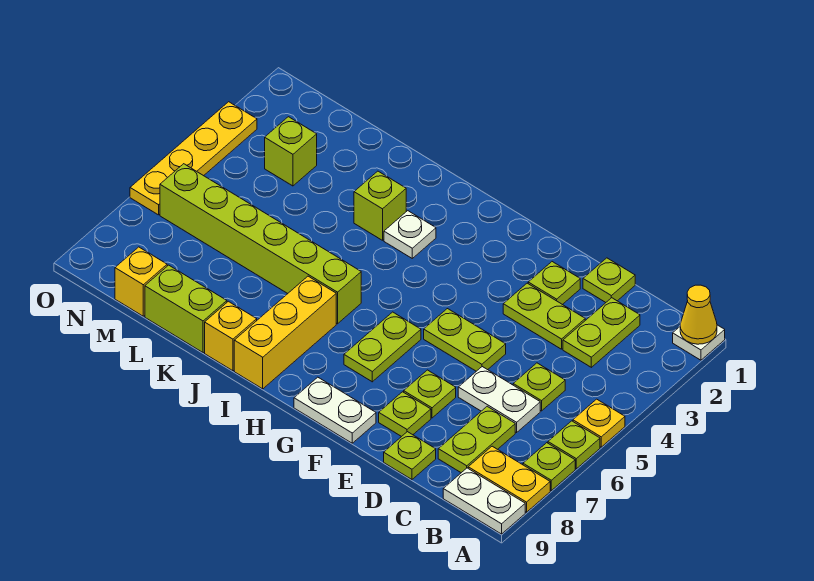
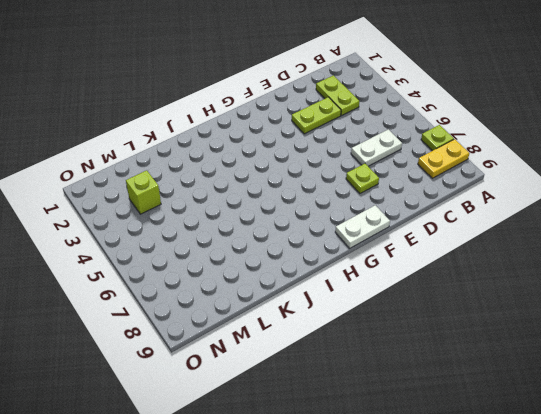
none -> white 1x1 plate [673,325,725,360]
none -> yellow 1x1 plate [573,399,625,447]
none -> lime 1x1 plate [548,421,600,469]

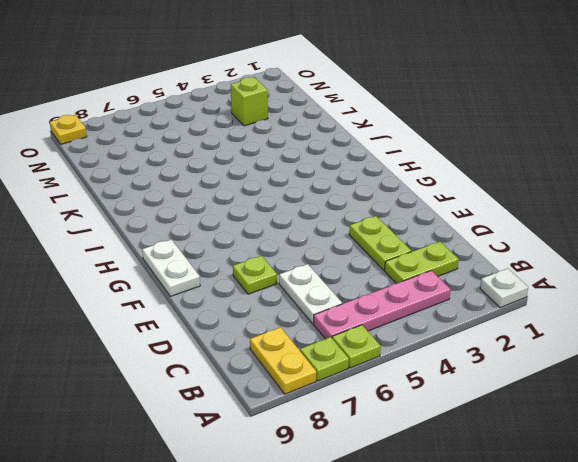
pink 1x4 plate [314,271,451,339] -> none
yellow 1x1 plate [50,115,87,144] -> yellow 1x1 plate moved to [573,399,625,447]
none -> white 1x2 plate [443,468,525,534]
none -> lime 1x1 plate [513,363,565,411]
none -> lime 1x2 plate [438,406,515,473]

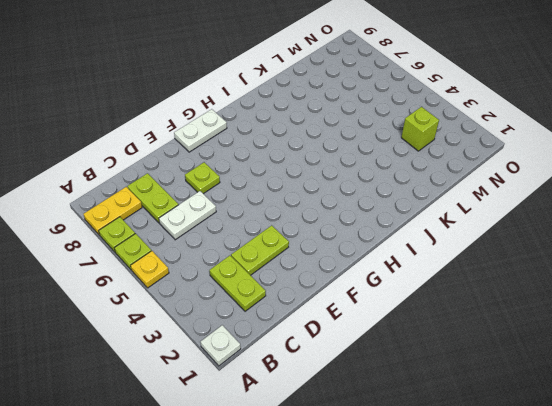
none -> white 1x2 plate [443,468,525,534]
none -> lime 1x1 plate [513,363,565,411]
none -> lime 1x1 plate [583,258,635,302]

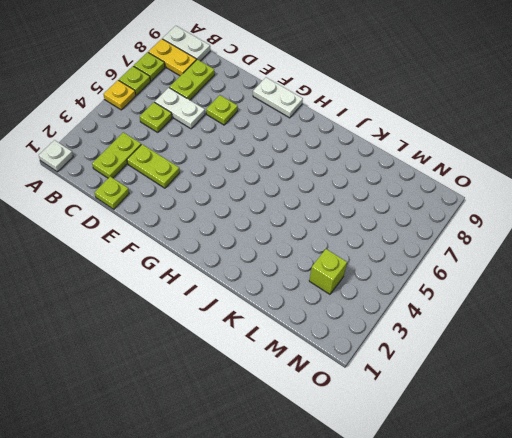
none -> lime 1x1 plate [384,432,436,480]
none -> lime 1x1 plate [528,262,580,305]
none -> lime 1x2 plate [424,309,506,371]

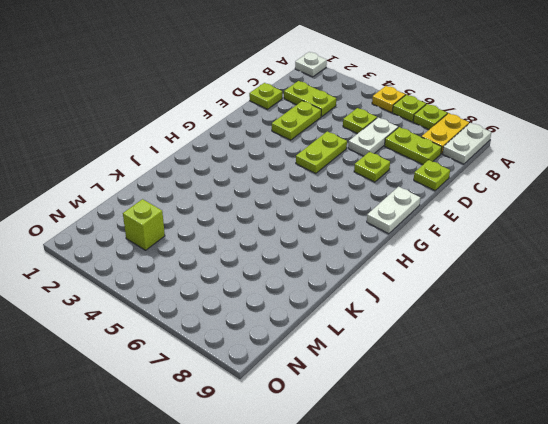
none -> lime 1x1 plate [528,262,580,305]
none -> lime 1x1 plate [379,392,431,437]
none -> lime 1x2 plate [344,312,421,382]

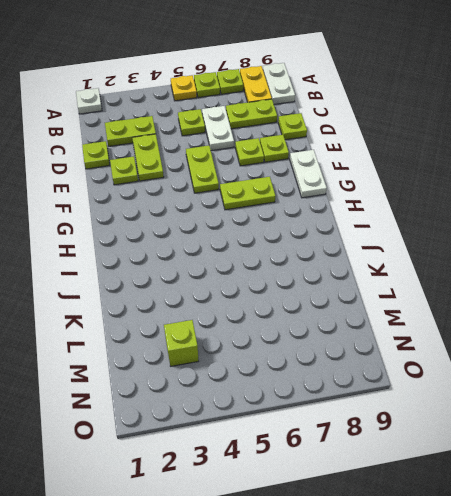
none -> white 1x1 plate [384,211,436,258]
none -> lime 1x6 brick [160,164,361,324]
none -> yellow 1x3 brick [234,276,336,389]

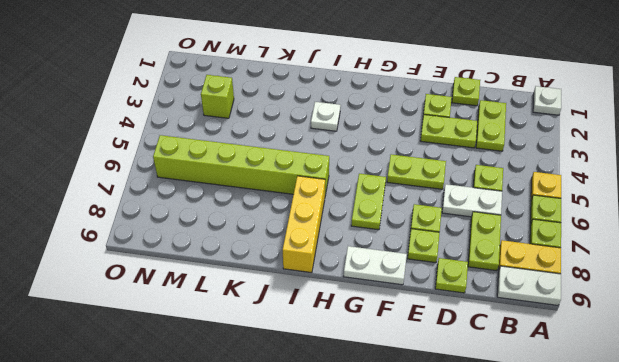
none -> lime 1x1 brick [354,171,406,240]
none -> yellow 1x1 brick [205,301,257,371]
none -> lime 1x2 brick [145,265,227,353]

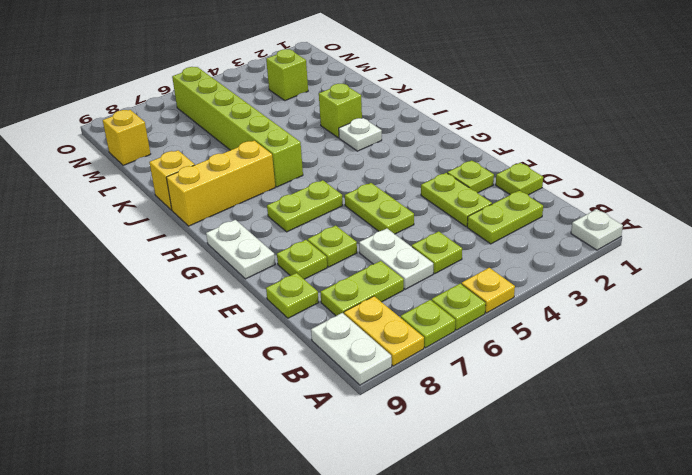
none -> lime 1x2 brick [145,265,227,353]
none -> yellow 1x4 plate [130,102,257,215]
none -> yellow 1x1 cone [680,285,717,344]

